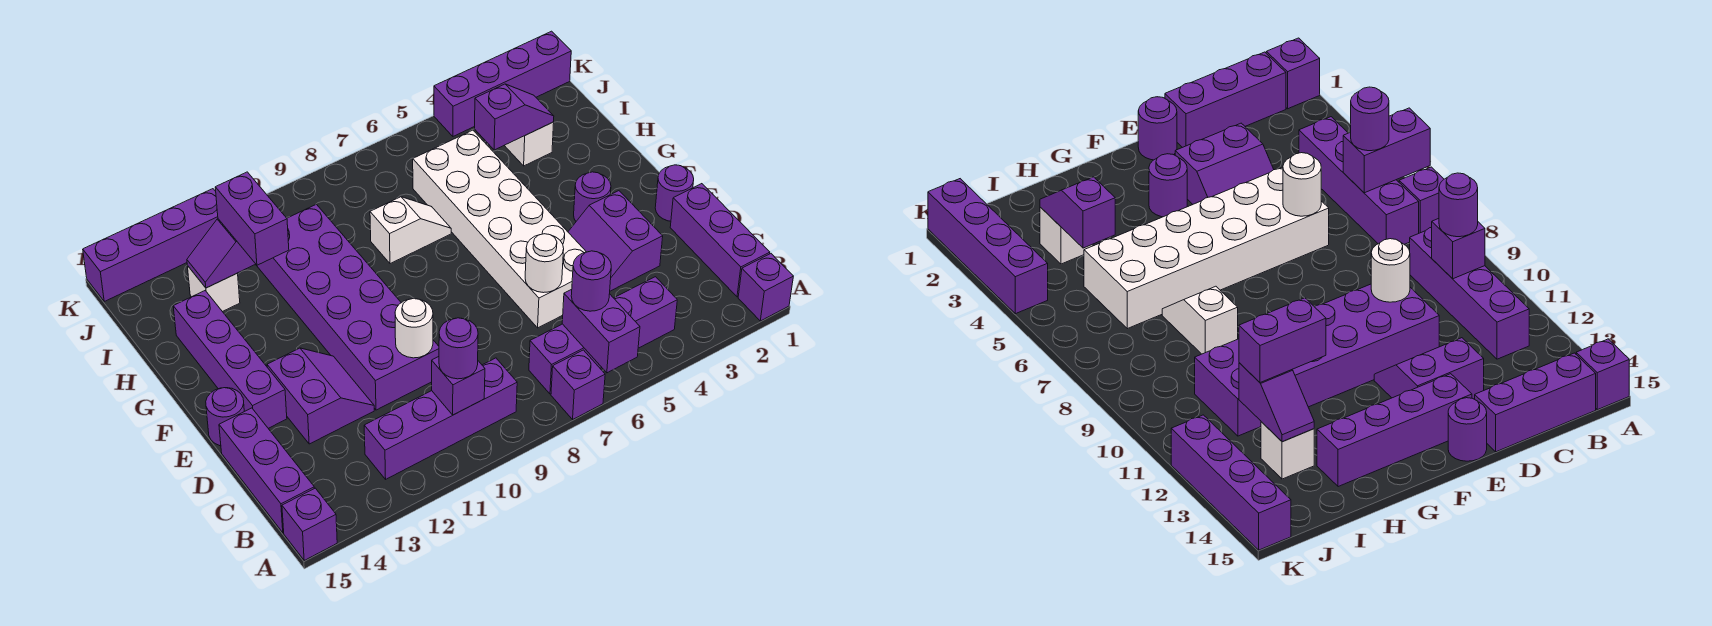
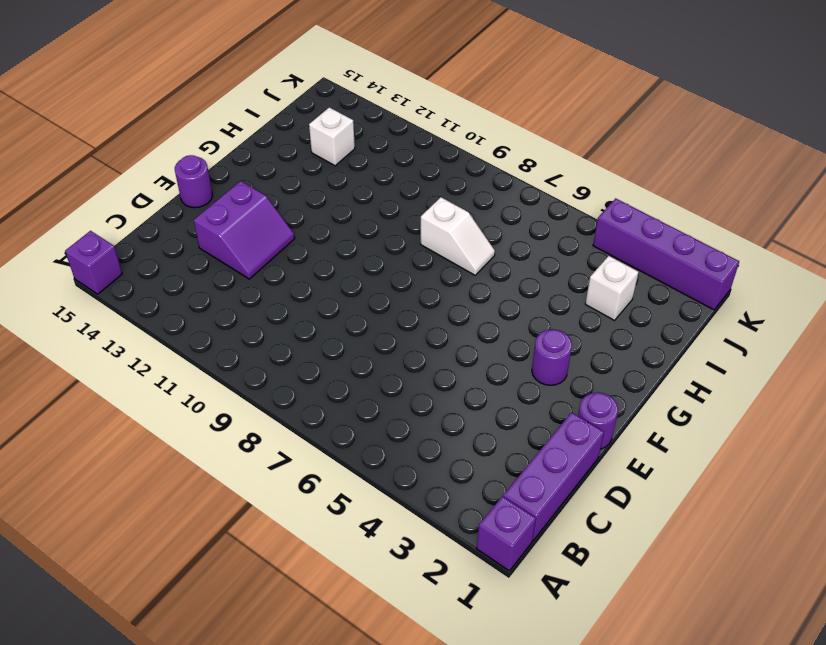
none -> purple 1x1 brick [551,350,605,419]
none -> purple 1x4 brick [529,277,677,394]
none -> purple 1x4 brick [364,358,517,479]

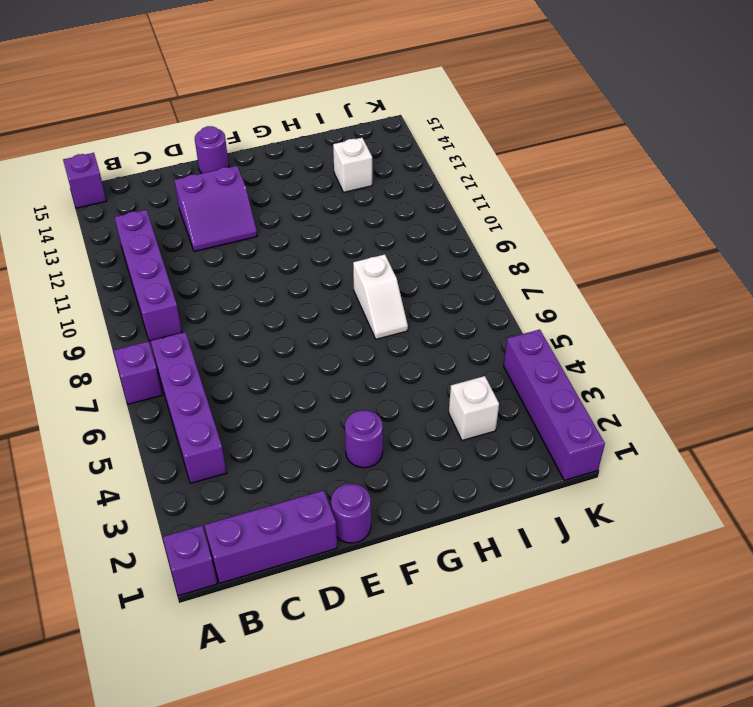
none -> purple 1x3 brick [219,408,314,533]
none -> purple 2x2 slope [568,191,663,291]
none -> white 2x6 brick [413,130,586,328]

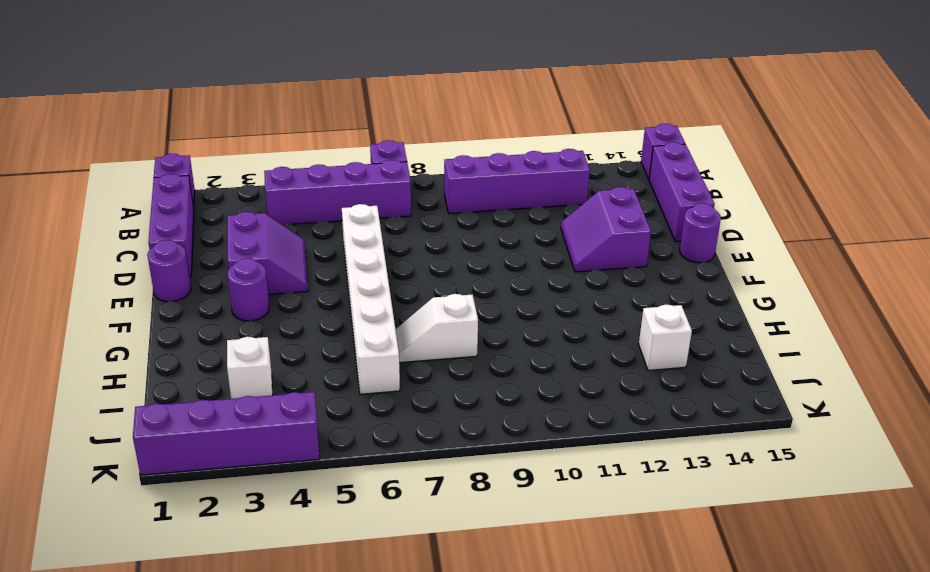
white 1x6 brick [342,204,400,394] -> white 2x6 brick [413,130,586,328]
none -> purple 2x6 brick [256,204,439,410]
none -> purple 1x4 brick [173,291,287,428]
none -> purple 1x4 brick [83,189,218,301]

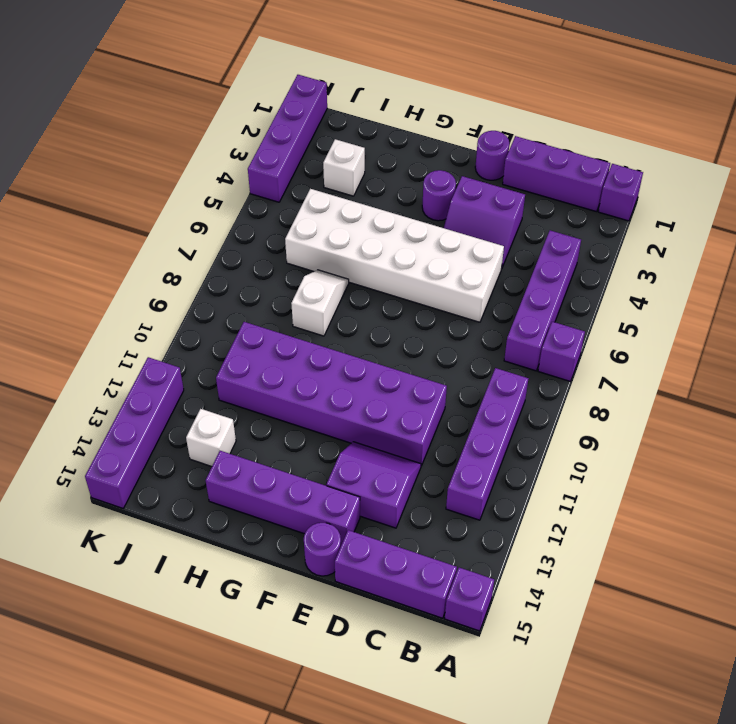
none -> purple 1x2 brick [562,290,640,373]
none -> purple 1x1 brick [432,357,485,415]
none -> white 1x1 round brick [525,234,564,293]

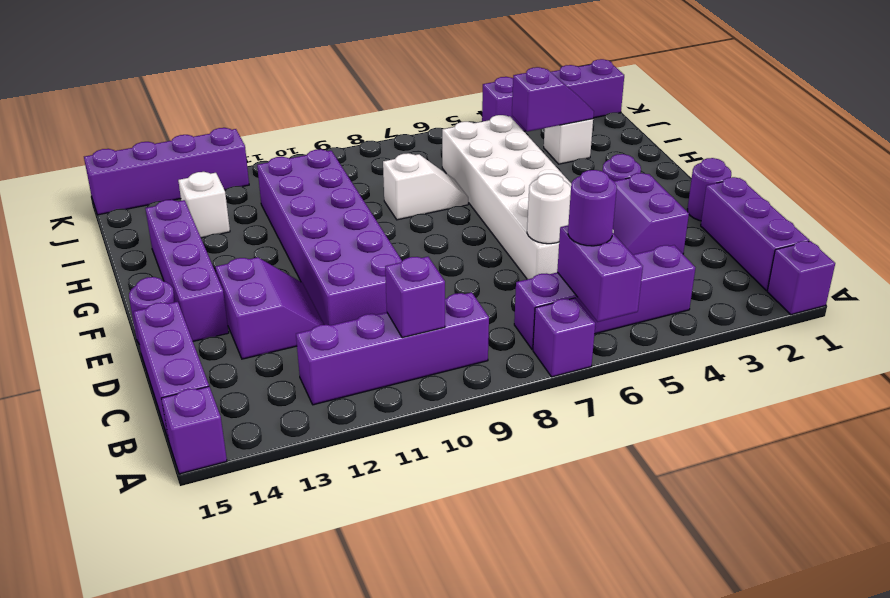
none -> white 1x1 round brick [395,299,433,358]
none -> purple 1x2 slope [187,219,255,288]
none -> purple 1x1 round brick [439,318,478,379]

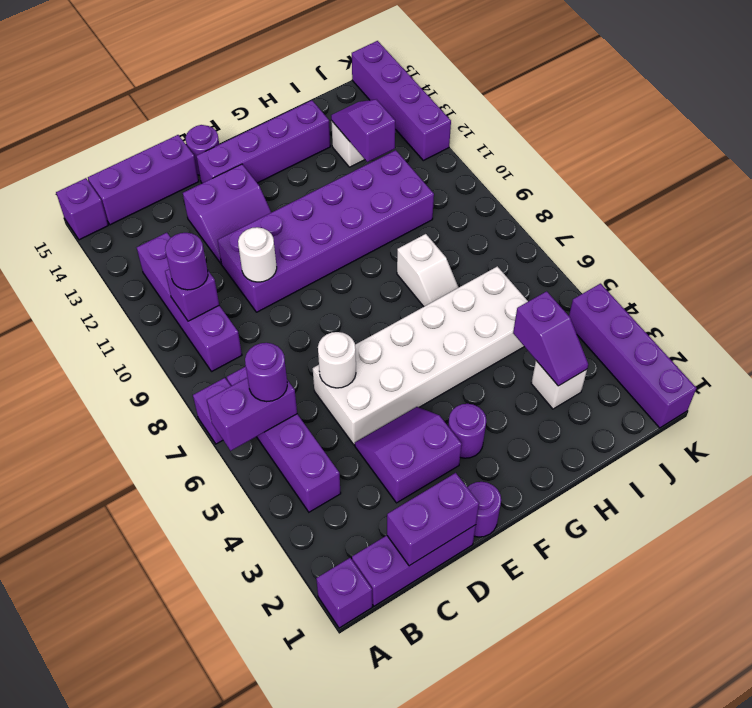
purple 1x2 brick [387,473,479,566] -> purple 1x2 brick moved to [215,172,289,265]

